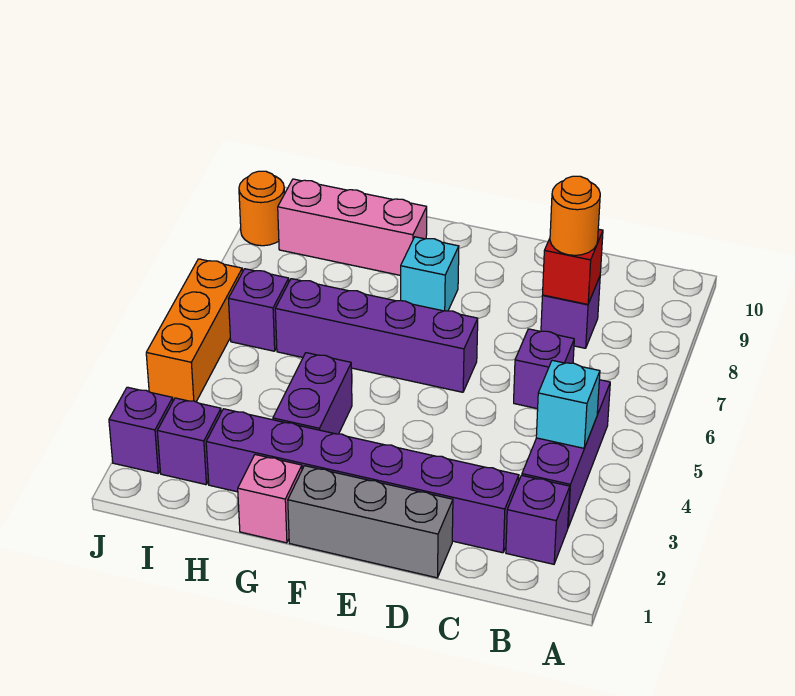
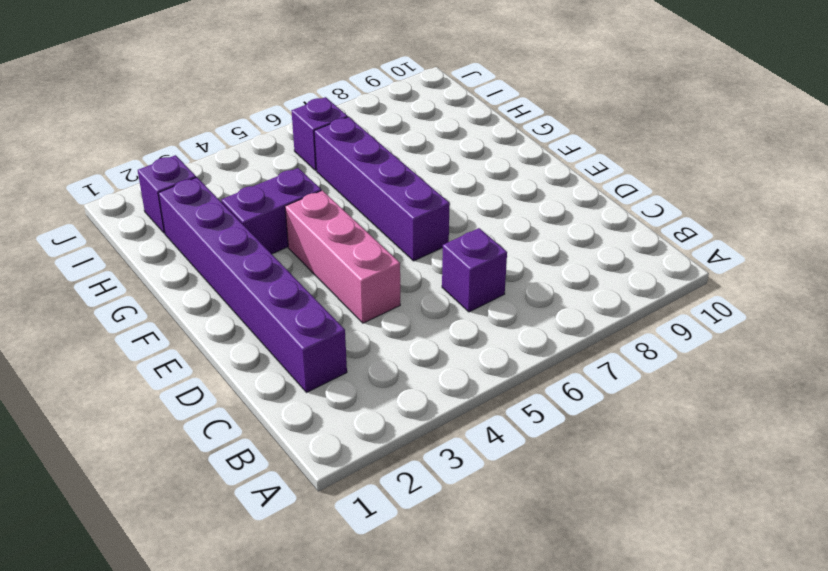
pink 1x3 brick [285,190,400,323] -> pink 1x3 brick moved to [278,179,427,275]
none -> purple 1x1 brick [506,475,570,564]
none -> purple 1x3 brick [522,380,610,527]
none -> purple 1x1 brick [541,277,600,348]

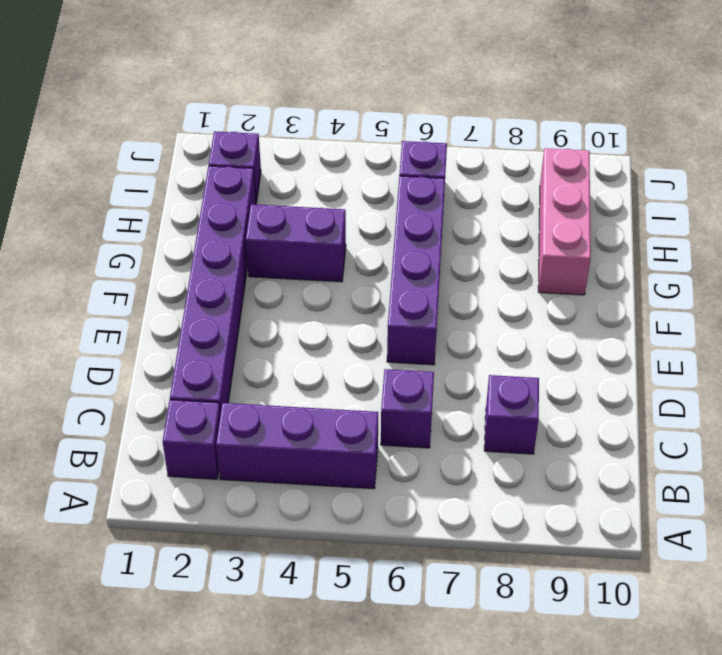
none -> grey 1x3 brick [288,466,453,578]
none -> cyan 1x1 brick [401,237,459,311]
none -> pink 1x1 brick [238,455,302,543]

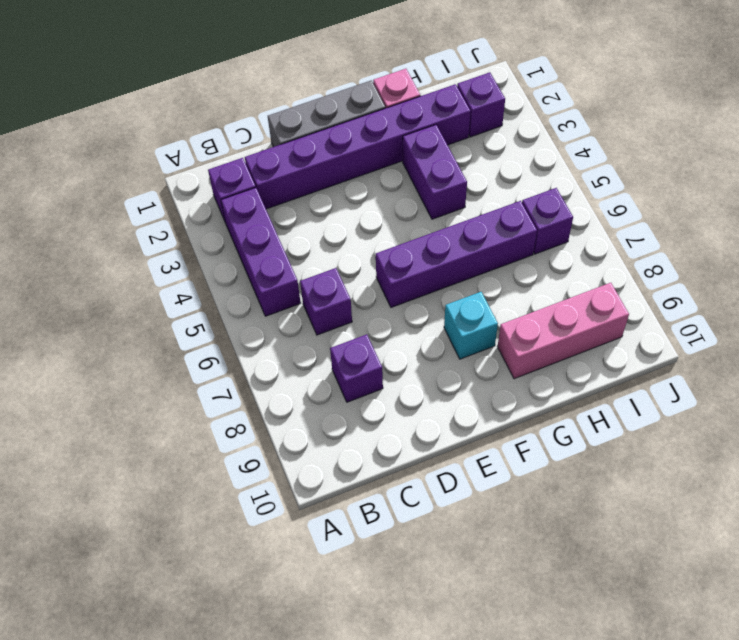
none -> purple 1x1 brick [109,387,173,473]
none -> orange 1x3 brick [146,259,242,402]
none -> orange 1x1 round brick [239,171,284,246]

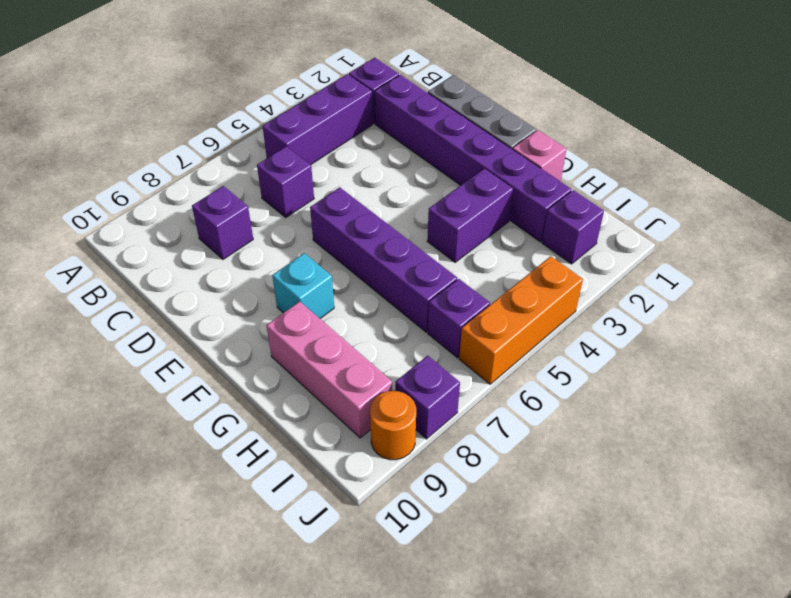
purple 1x1 brick [395,356,460,439] -> purple 1x1 brick moved to [109,387,173,473]
none -> cyan 1x1 brick [536,360,600,448]
none -> red 1x1 brick [543,229,603,304]
none -> orange 1x1 round brick [550,176,600,255]

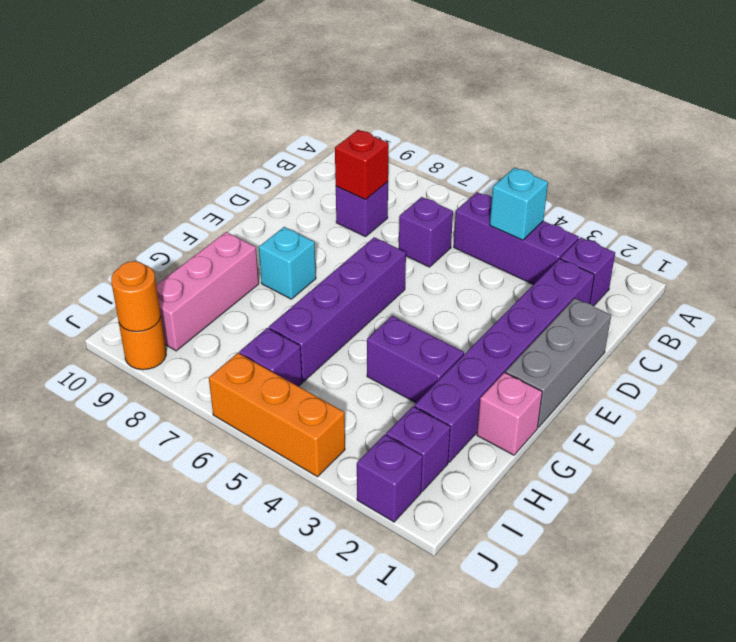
orange 1x1 round brick [111,261,161,332] -> orange 1x1 round brick moved to [550,176,600,255]

